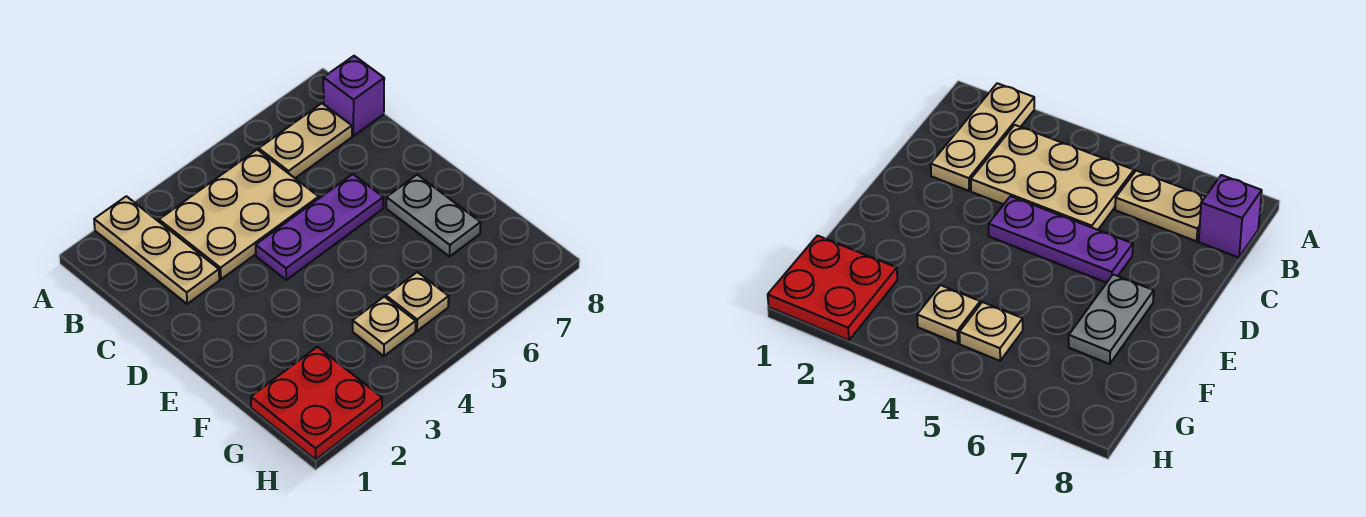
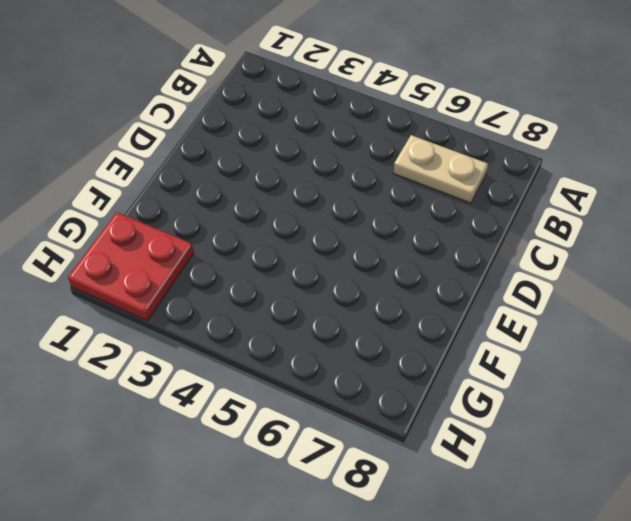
none -> tan 1x3 plate [94,196,219,304]
none -> tan 2x3 plate [159,150,319,279]

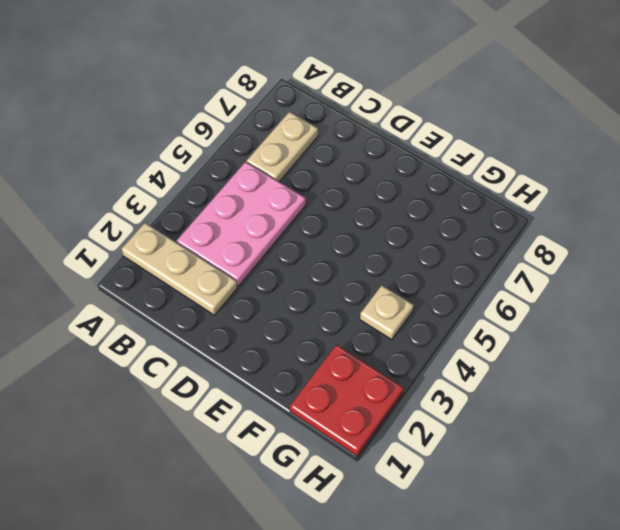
pink 2x3 plate [177,162,306,286] -> tan 2x3 plate [159,150,319,279]
none -> purple 1x1 brick [323,56,384,136]
none -> purple 1x3 plate [256,174,383,280]

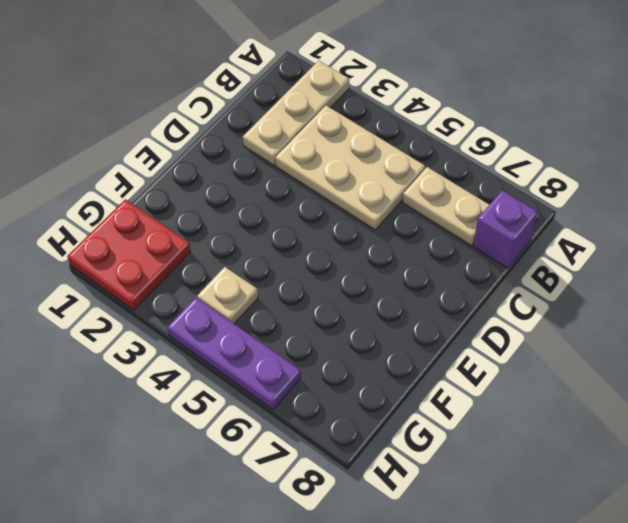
purple 1x3 plate [167,297,301,410] -> purple 1x3 plate moved to [256,174,383,280]
none -> grey 1x2 plate [386,175,481,257]
none -> tan 1x1 plate [386,272,449,331]

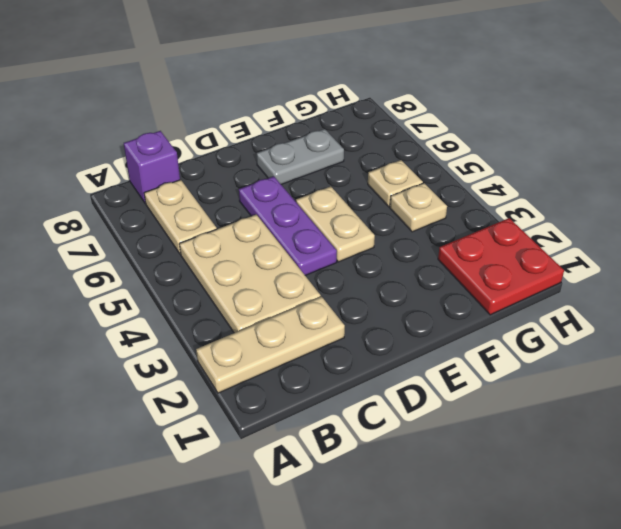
tan 1x2 plate [296,186,375,262] -> none

